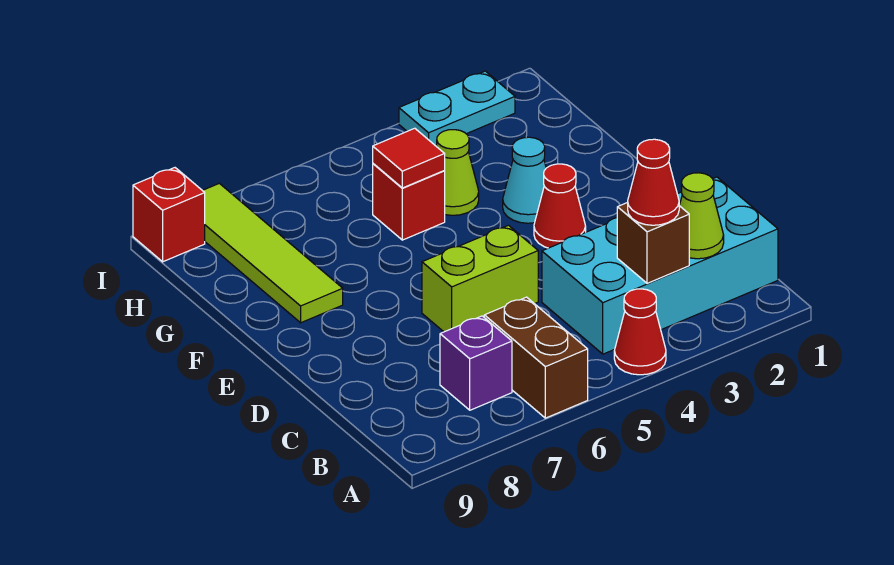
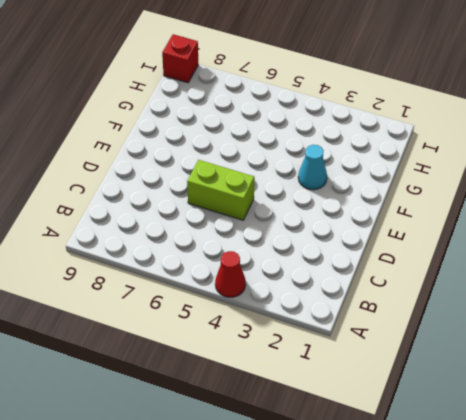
none -> brown 1x2 brick [484,297,588,418]
none -> cyan 2x4 brick [542,177,778,354]
none -> purple 1x1 brick [440,316,512,410]

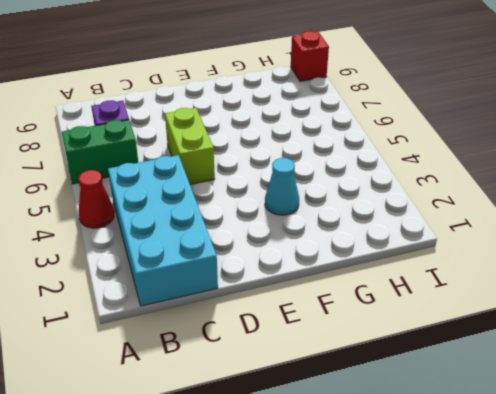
green 1x2 brick [62,120,138,184] -> brown 1x2 brick [484,297,588,418]
none -> red 1x1 cone [534,164,586,248]
none -> lime 1x4 tile [202,183,343,323]
none -> lime 1x1 cone [436,130,479,215]

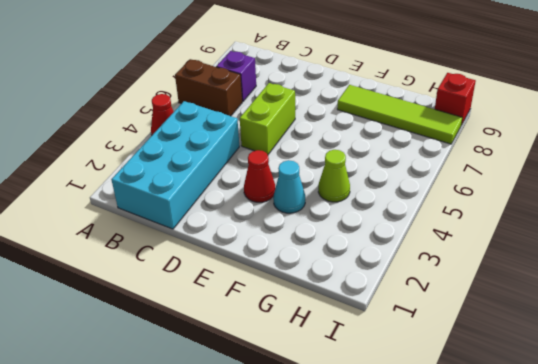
none -> red 1x1 brick [373,164,445,240]
none -> cyan 1x2 plate [399,71,515,146]
none -> lime 1x1 cone [679,173,724,259]

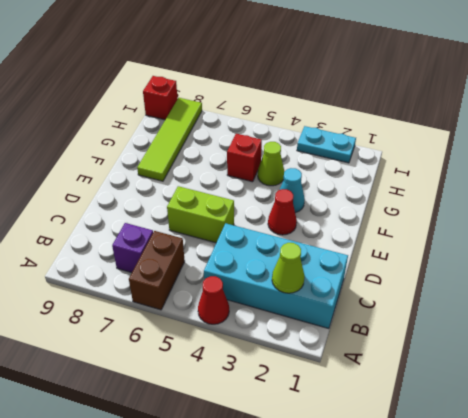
none -> brown 1x1 brick [617,202,689,283]
none -> red 1x1 tile [373,128,445,188]
none -> red 1x1 cone [628,139,679,225]

